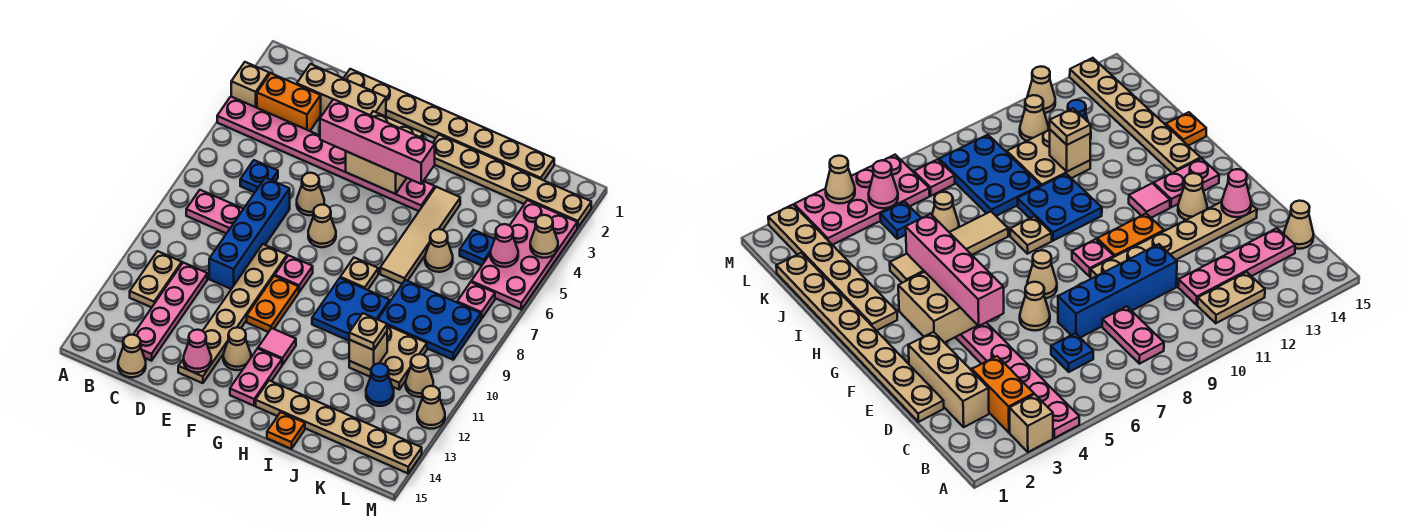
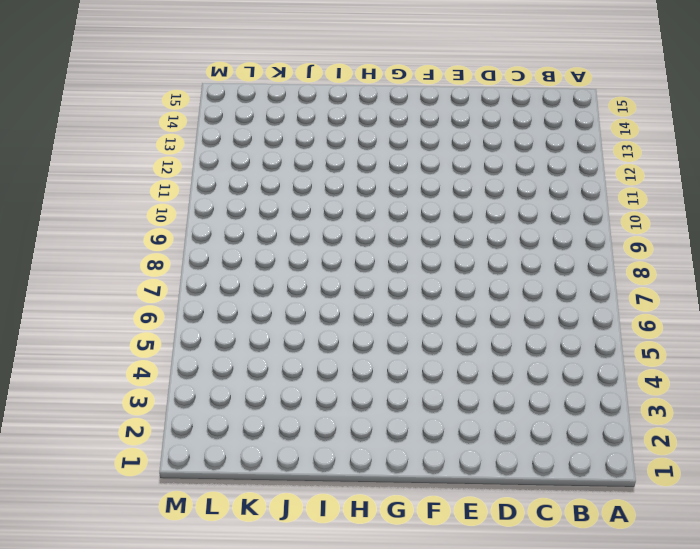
none -> tan 1x1 brick [231,62,269,108]
none -> pink 1x8 plate [217,97,435,211]
none -> orange 1x2 brick [257,73,321,131]
none -> pink 1x2 plate [186,190,243,234]

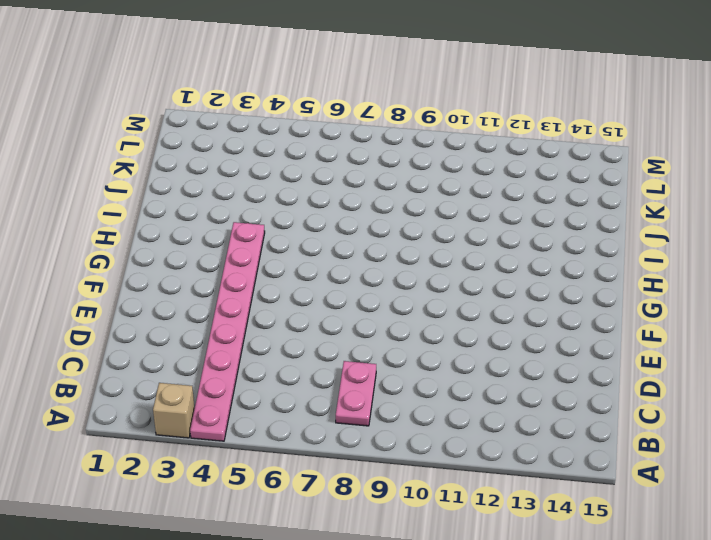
none -> orange 1x2 brick [257,73,321,131]
none -> tan 1x2 plate [130,251,182,307]
none -> tan 1x3 brick [297,64,386,116]
none -> blue 1x1 plate [240,160,278,193]

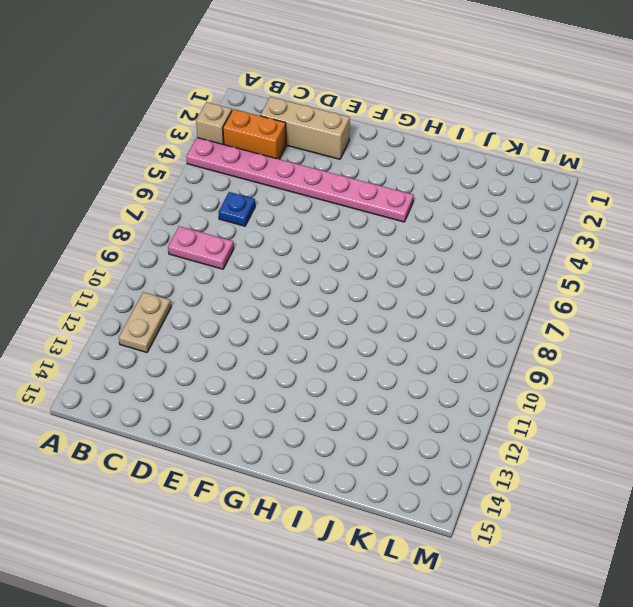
none -> pink 1x4 plate [133,263,207,361]
none -> tan 1x1 cone [118,335,146,377]
none -> tan 1x8 plate [344,69,554,180]
none -> blue 1x4 brick [209,178,290,289]

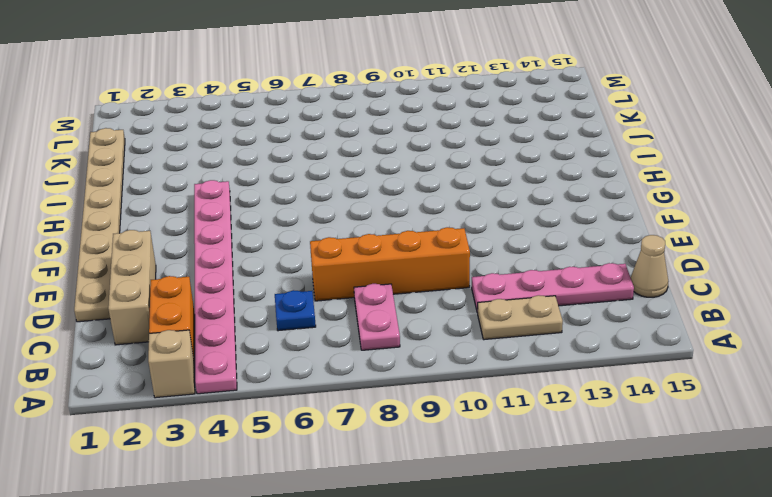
orange 1x4 brick [310,227,470,301] -> blue 1x4 brick [209,178,290,289]
none -> tan 1x1 cone [297,173,324,215]
none -> tan 1x6 plate [178,244,287,383]
none -> tan 1x1 cone [308,205,336,247]
none -> pink 1x1 plate [275,255,313,292]

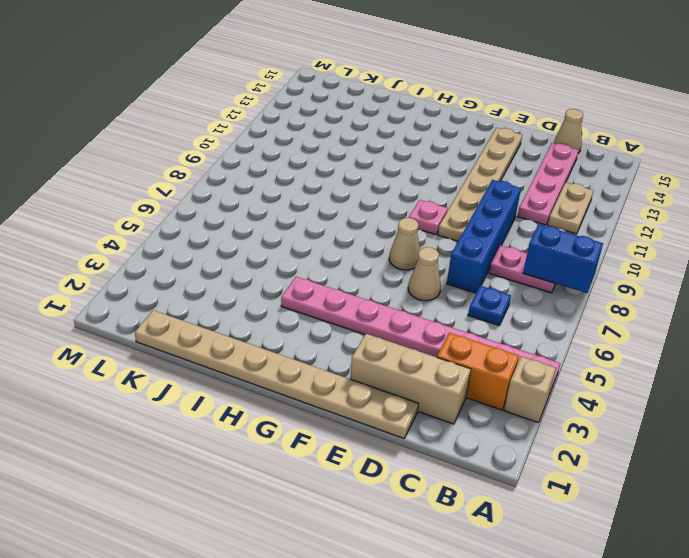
blue 1x2 brick [523,224,603,293] -> none
none -> orange 1x2 plate [247,276,299,332]
none -> tan 1x1 cone [223,327,251,370]
none -> pink 1x1 tile [258,328,296,365]
none -> pink 1x2 plate [230,349,282,406]

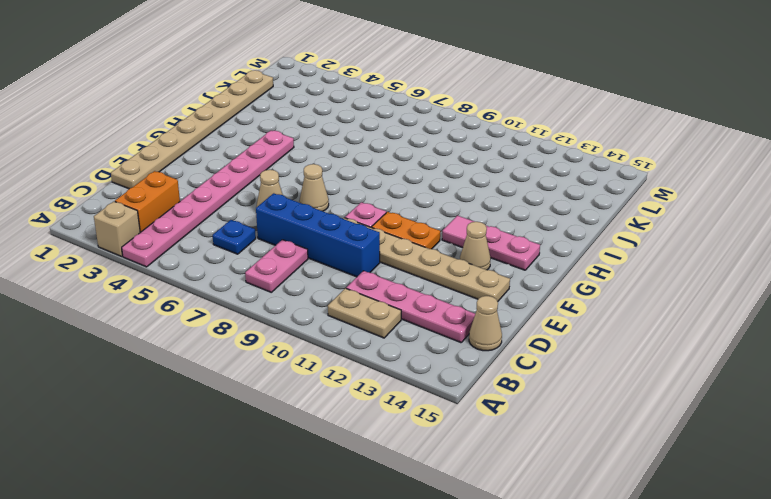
none -> tan 1x3 brick [297,64,386,116]
none -> tan 1x6 plate [433,135,591,228]
none -> tan 1x1 plate [340,258,378,290]
none -> blue 2x2 plate [312,278,390,341]

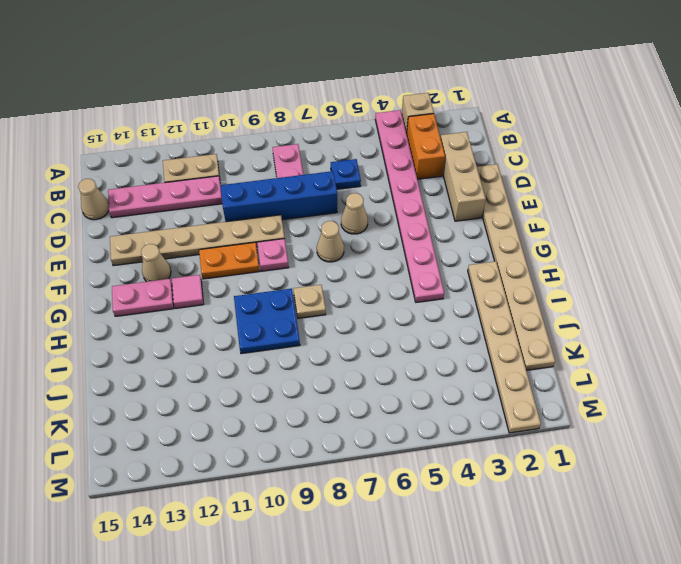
none -> tan 1x6 plate [256,380,422,473]
none -> tan 1x4 tile [380,187,460,284]
none -> orange 1x1 plate [267,412,305,449]
none -> tan 1x1 cone [425,229,453,272]

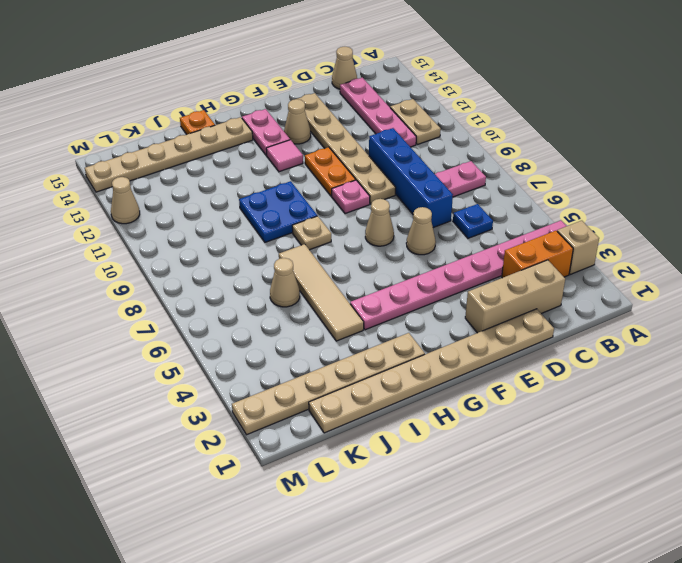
none -> blue 2x3 plate [378,280,481,360]
none -> tan 2x2 plate [349,325,427,389]
none -> blue 1x1 plate [460,230,495,266]
none -> blue 1x1 cone [366,363,394,406]

